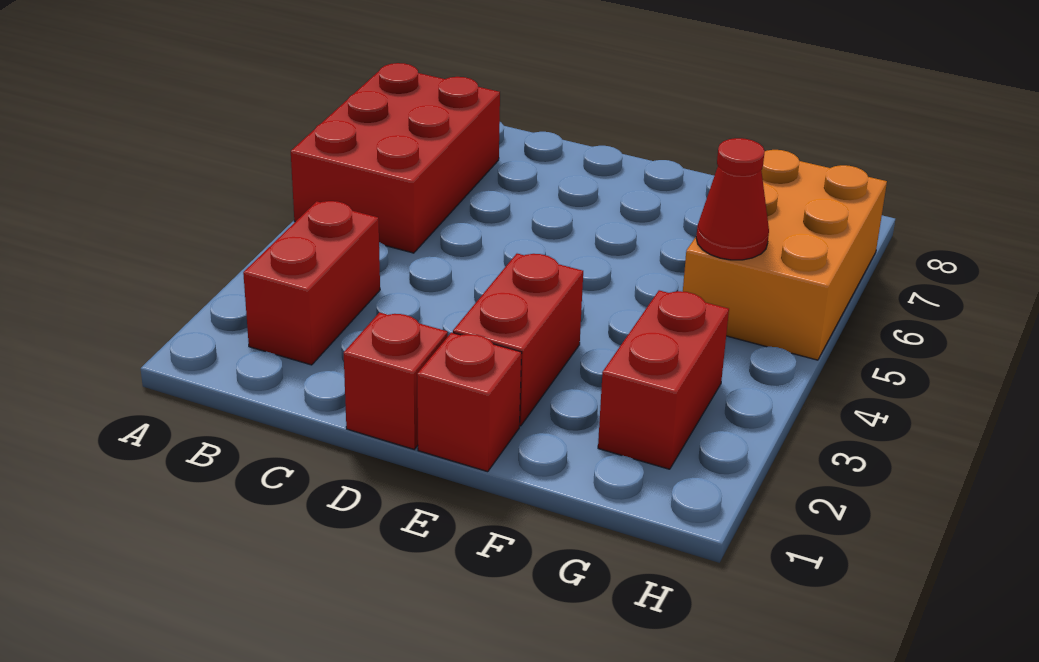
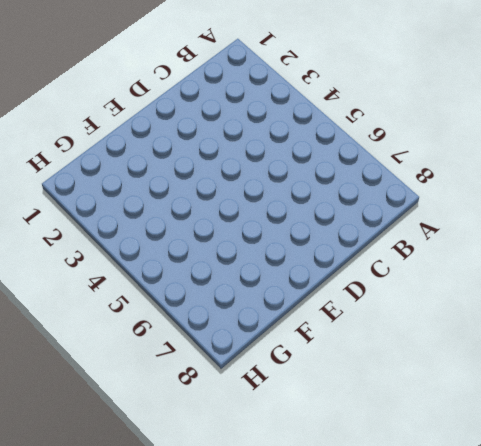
none -> red 2x3 brick [291,63,500,253]
none -> red 1x2 brick [243,201,380,365]

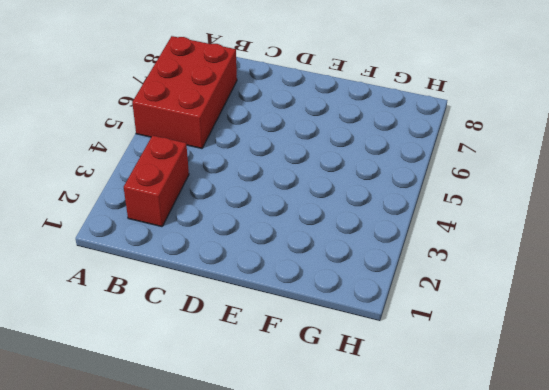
none -> red 1x1 brick [344,312,448,449]
none -> red 1x1 brick [417,332,522,472]

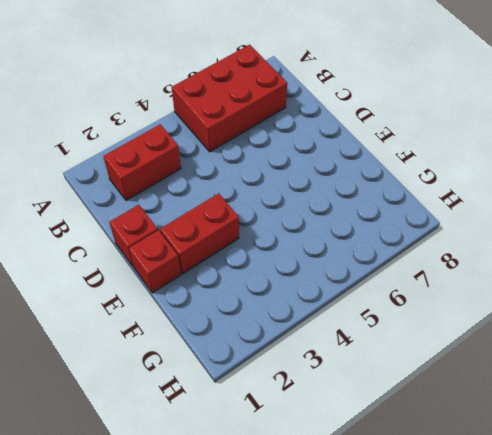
none -> red 1x2 brick [598,290,729,469]
none -> orange 2x3 brick [683,150,887,360]

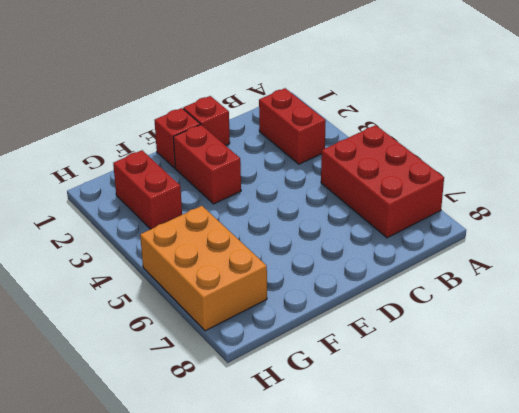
none -> red 1x1 cone [696,138,769,260]

